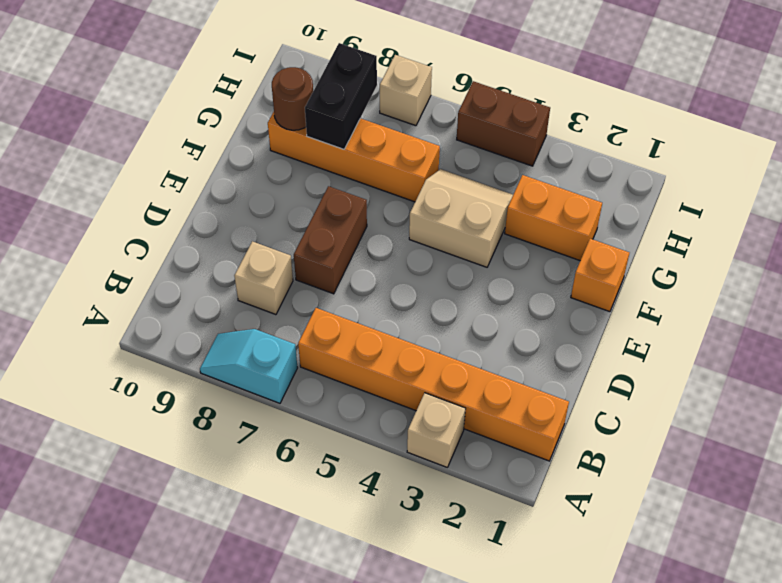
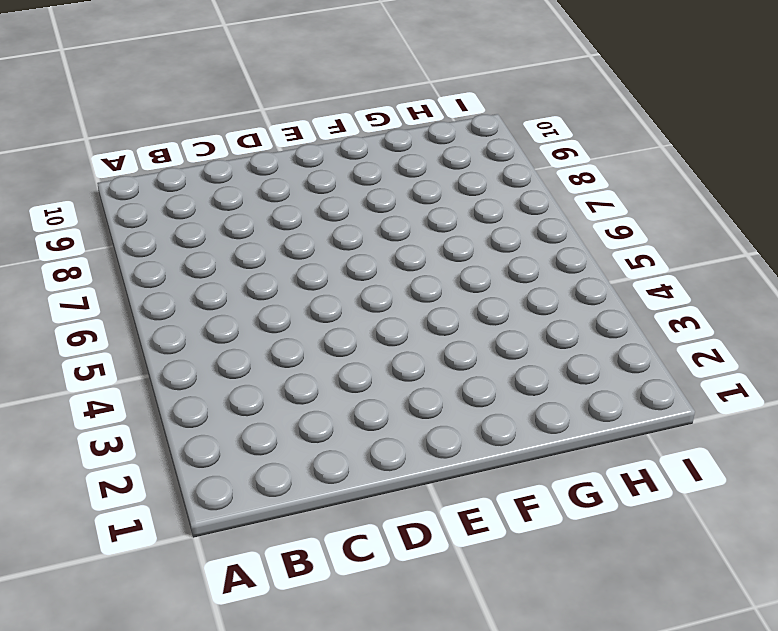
none -> tan 1x1 brick [407,393,466,467]
none -> cyan 1x2 slope [200,329,297,403]
none -> orange 1x6 brick [298,308,569,461]

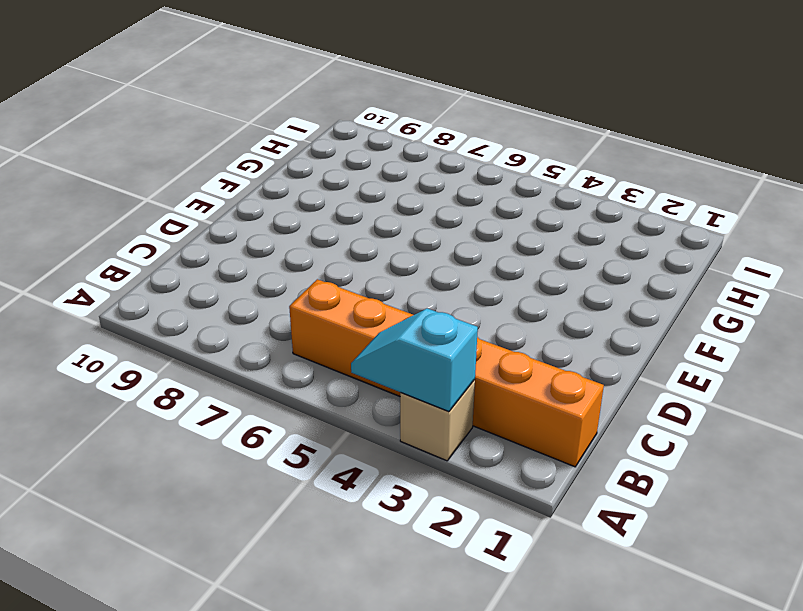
cyan 1x2 slope [351,308,478,412] -> cyan 1x2 slope moved to [200,329,297,403]
none -> tan 1x1 brick [234,241,293,315]
none -> brown 1x2 brick [294,186,367,294]
none -> orange 1x1 brick [571,239,629,312]

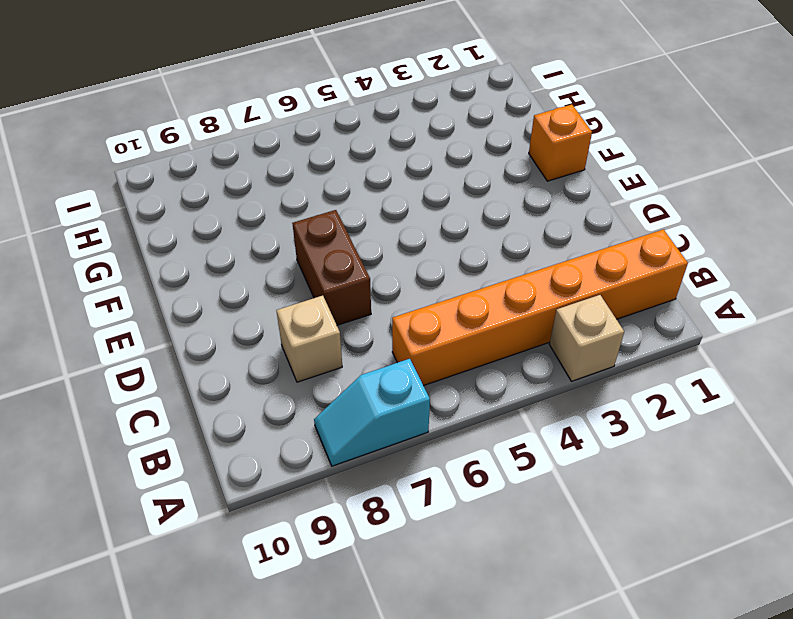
none -> tan 2x2 slope [409,169,513,267]
none -> orange 1x2 brick [505,175,602,261]
none -> orange 1x4 brick [268,112,440,202]

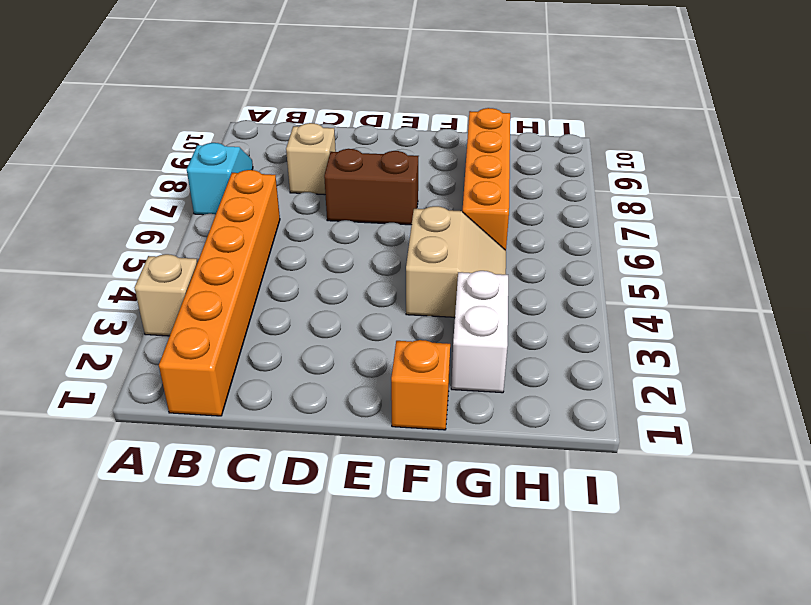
white 1x2 brick [451,271,508,393] -> orange 1x2 brick [505,175,602,261]
none -> brown 1x2 brick [457,81,550,166]
none -> tan 1x1 brick [380,55,432,126]
none -> black 1x2 brick [305,43,377,149]

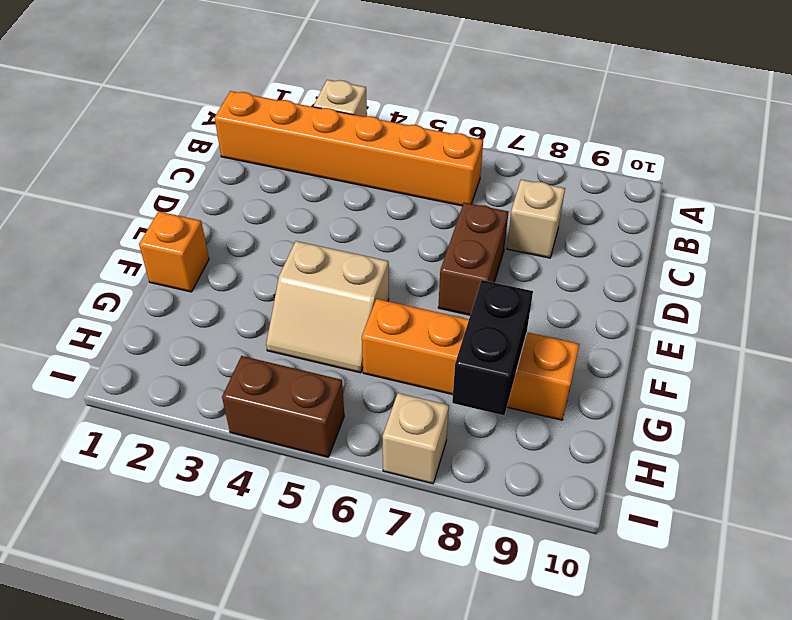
none -> cyan 1x2 slope [200,329,297,403]
none -> orange 1x2 brick [505,175,602,261]
none -> brown 1x1 round brick [272,67,313,130]

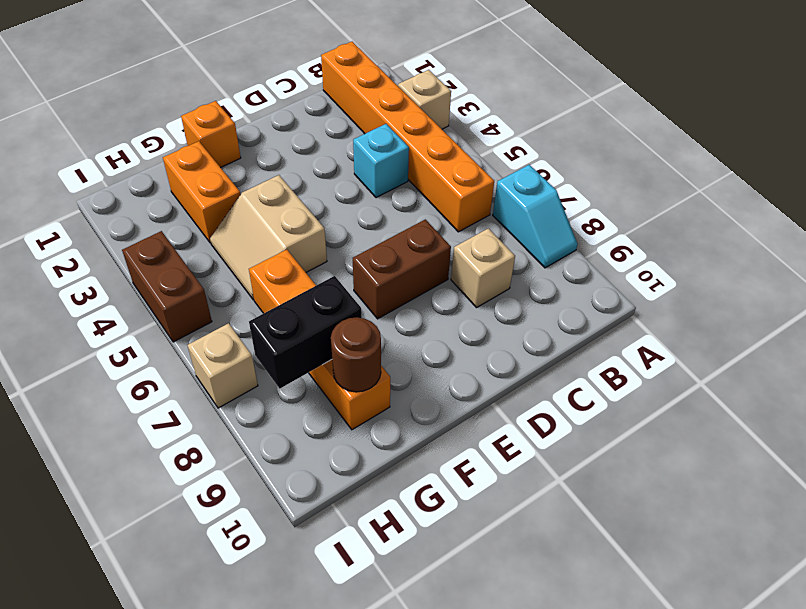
cyan 1x1 brick [353,124,409,198] -> none

